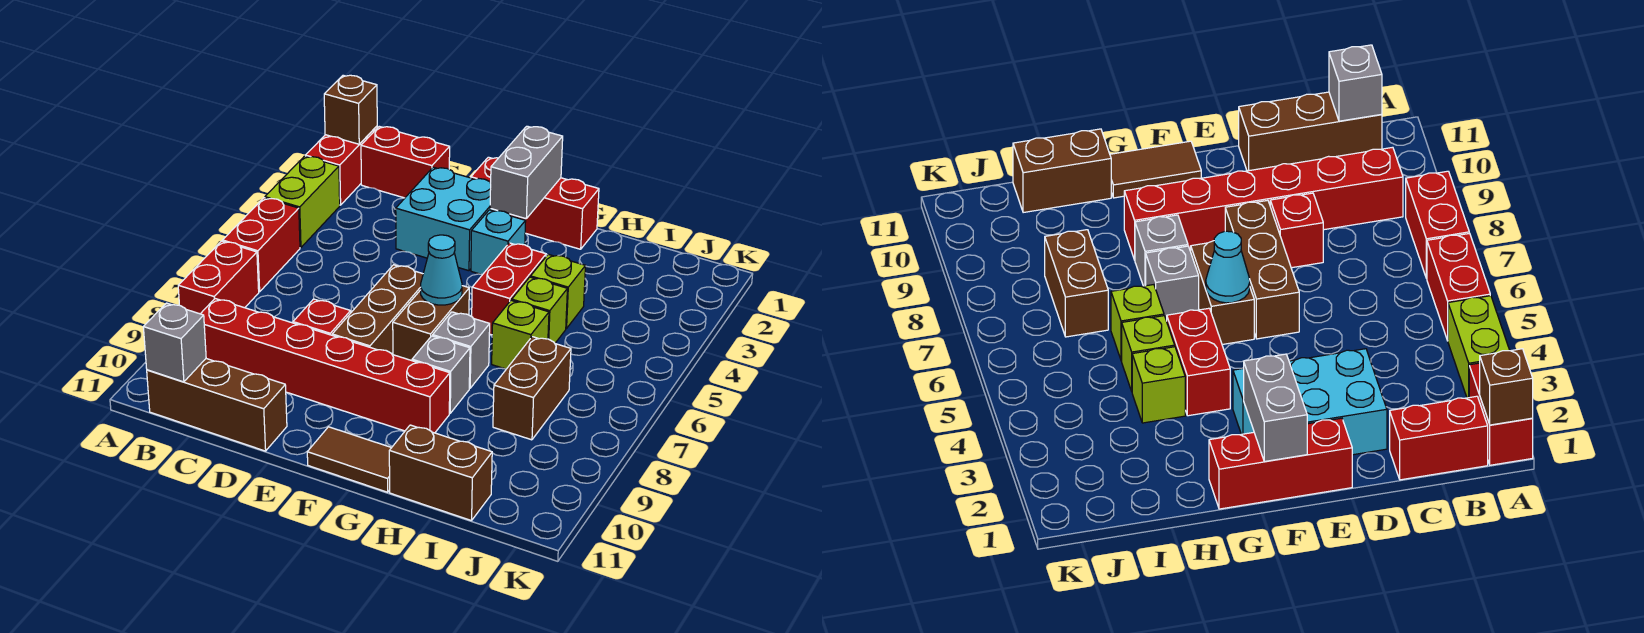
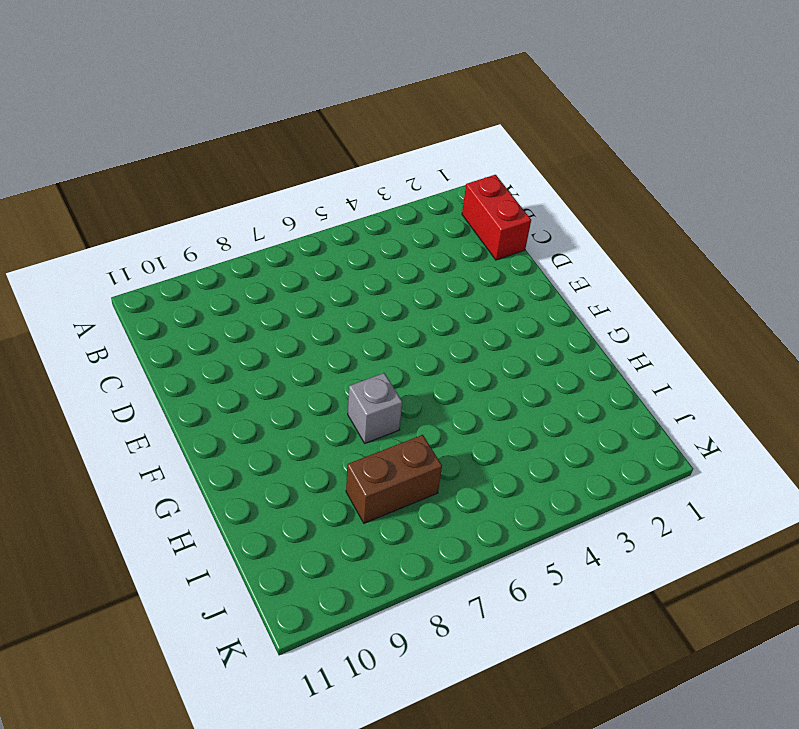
none -> red 1x2 brick [305,126,377,205]
none -> lime 1x2 brick [265,156,340,248]
none -> red 1x2 brick [223,198,300,292]

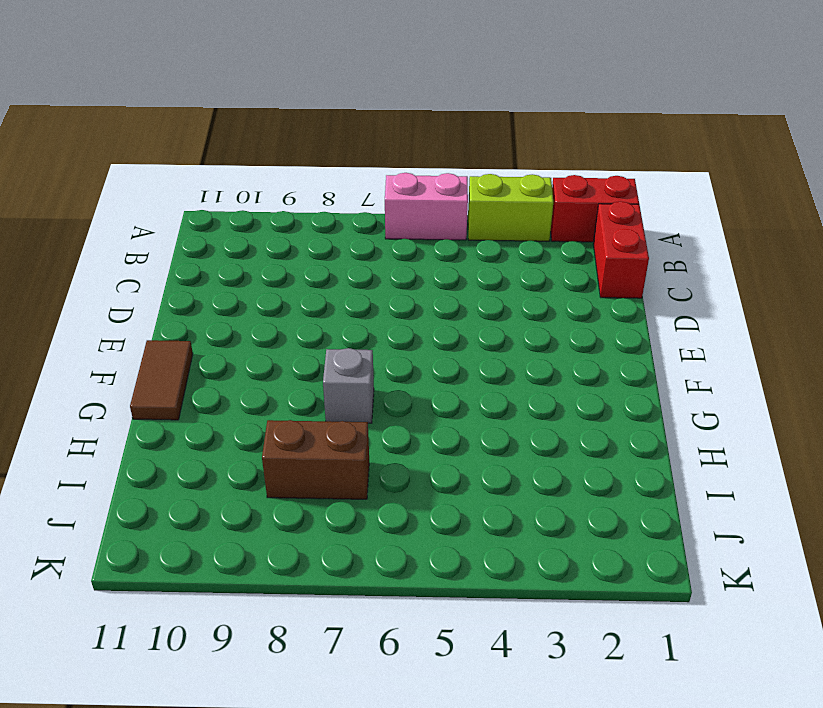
pink 1x2 brick [385,173,468,240] -> red 1x2 brick [223,198,300,292]
none -> red 1x2 brick [178,241,259,314]
none -> red 1x6 brick [201,299,450,433]
none -> brown 1x3 brick [147,359,287,451]

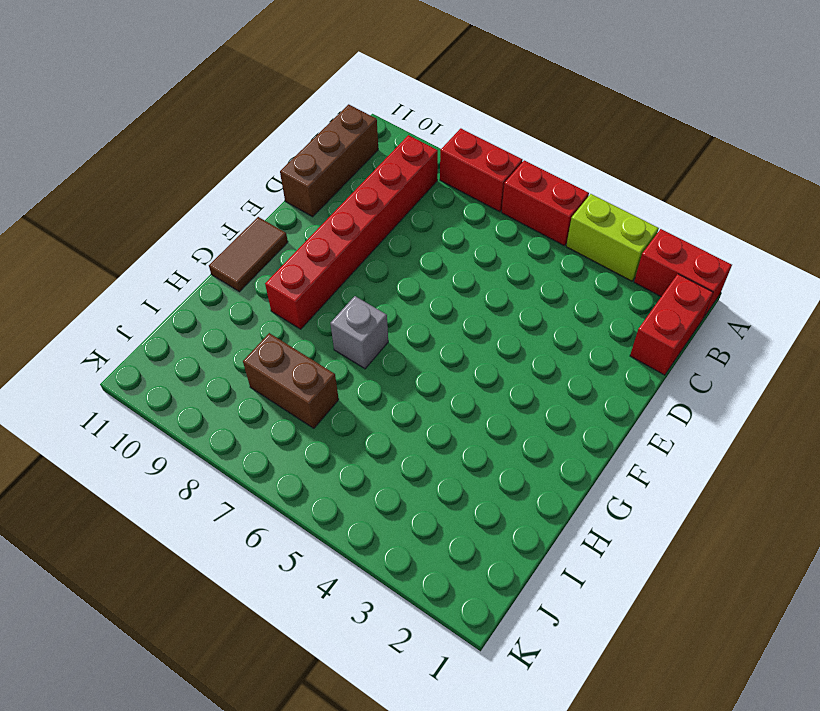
none -> cyan 2x2 brick [396,167,497,271]
none -> red 1x1 brick [293,299,351,335]
none -> red 1x3 brick [471,157,599,249]

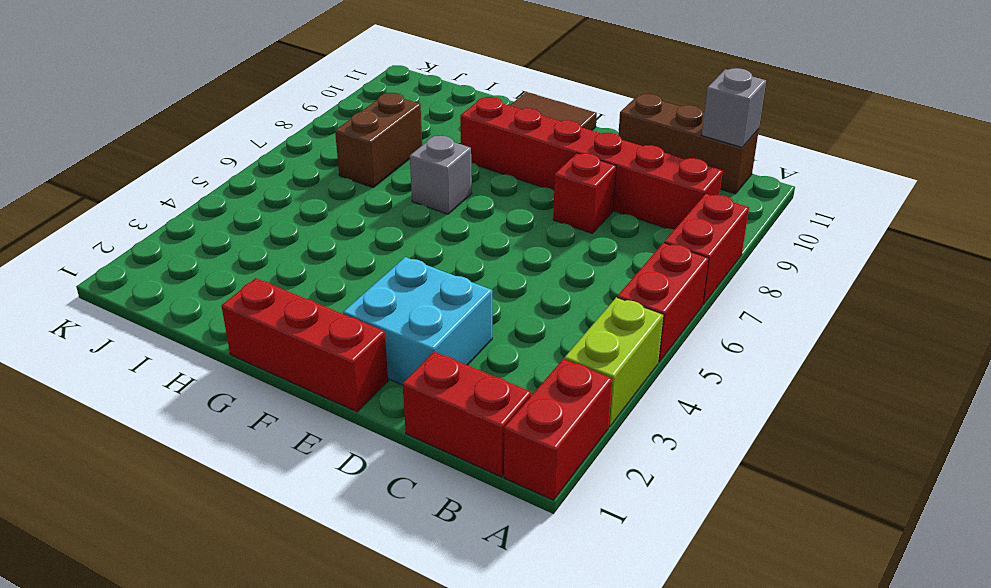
none -> brown 1x3 brick [332,265,423,355]
none -> cyan 1x1 brick [471,210,526,275]
none -> brown 1x2 brick [393,286,469,361]

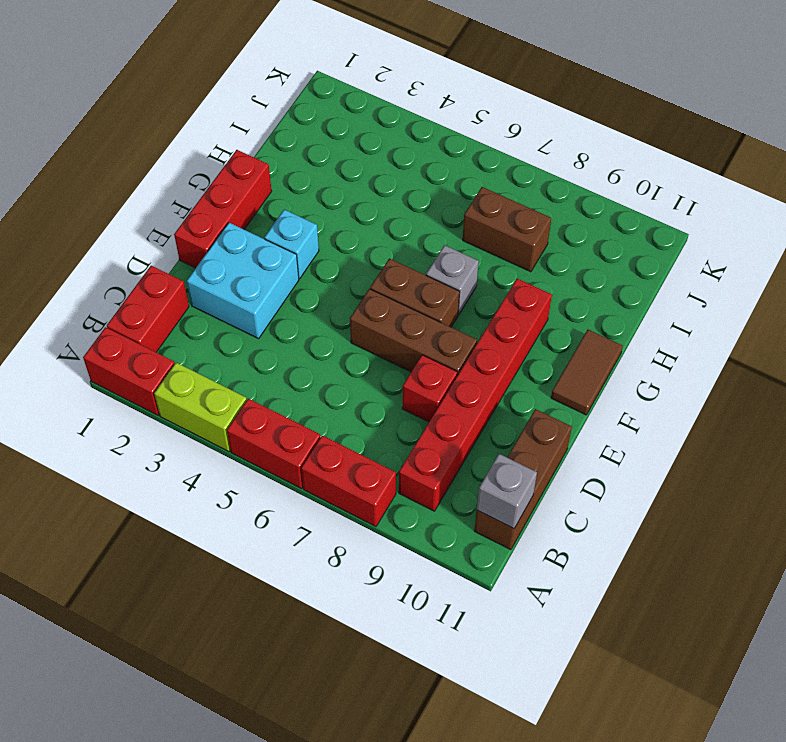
none -> red 1x2 brick [472,243,546,335]
none -> grey 1x1 brick [412,336,470,413]
none -> lime 1x1 brick [531,254,585,328]

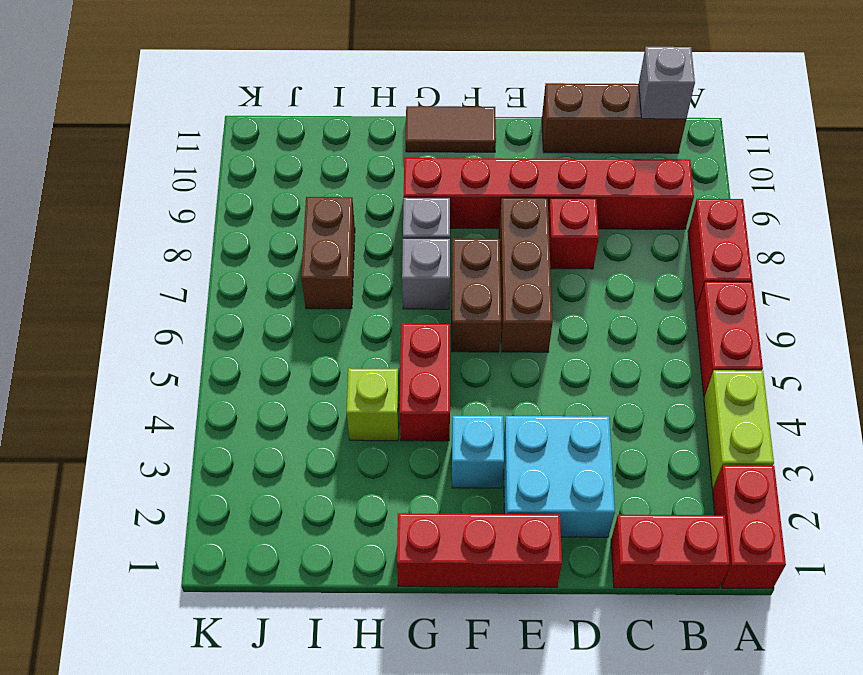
none -> lime 1x1 brick [512,277,567,343]
none -> lime 1x1 brick [492,300,549,369]
none -> brown 1x2 brick [389,425,492,521]

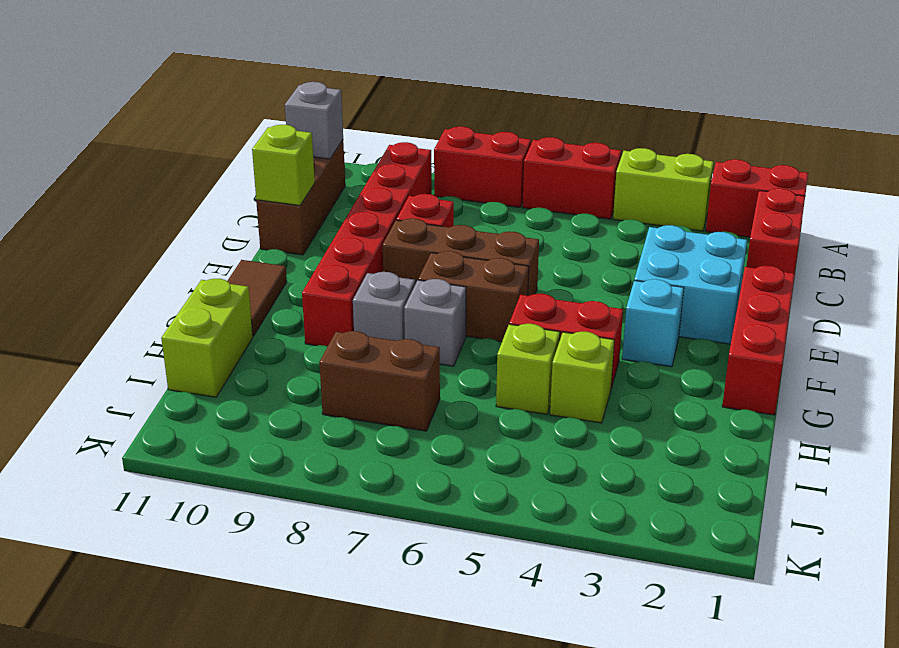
lime 1x1 brick [252,125,315,206] -> lime 1x1 brick moved to [492,300,549,369]
lime 1x2 brick [161,279,253,397] -> brown 1x2 brick [389,425,492,521]
none -> brown 1x1 brick [324,75,377,144]
none -> grey 1x2 brick [490,126,563,219]
none -> cyan 1x1 cone [421,235,462,305]

